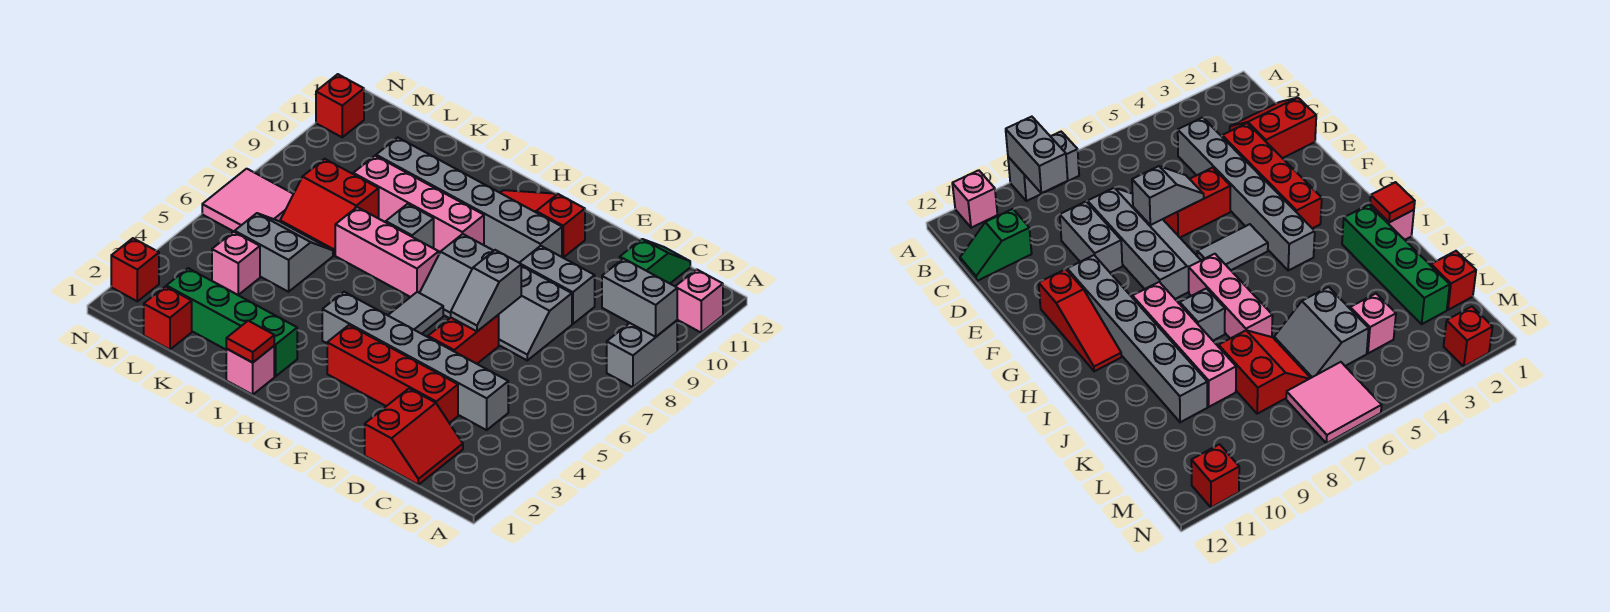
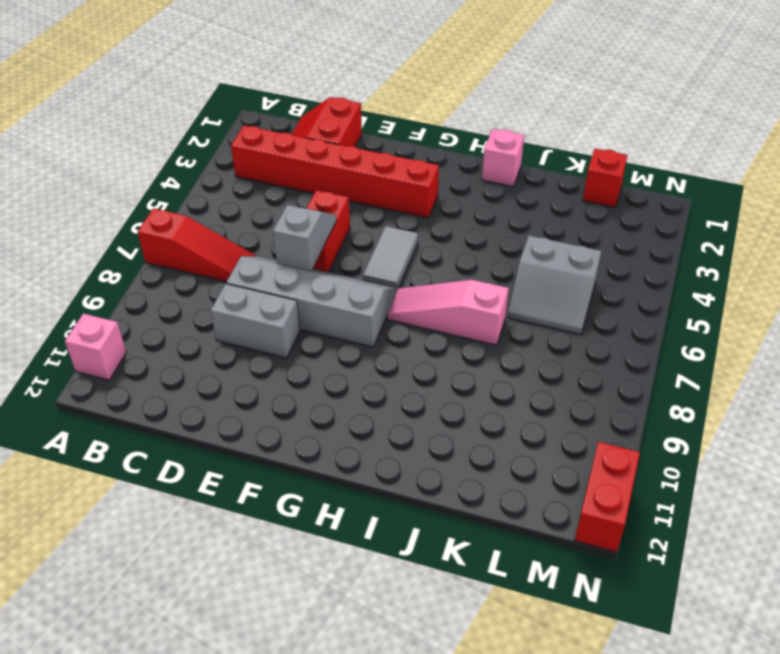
red 1x3 slope [138,208,256,282] -> red 1x3 slope moved to [500,190,585,258]
red 1x6 brick [231,125,439,218] -> red 1x4 brick [327,325,458,423]
pink 1x3 slope [387,280,509,345] -> pink 1x3 brick [335,207,439,297]
red 1x2 brick [575,442,640,552] -> red 1x1 brick [316,74,364,137]
none -> grey 1x2 brick [607,321,677,387]
none -> grey 1x6 brick [322,292,508,430]
none -> green 1x2 slope [620,239,690,283]

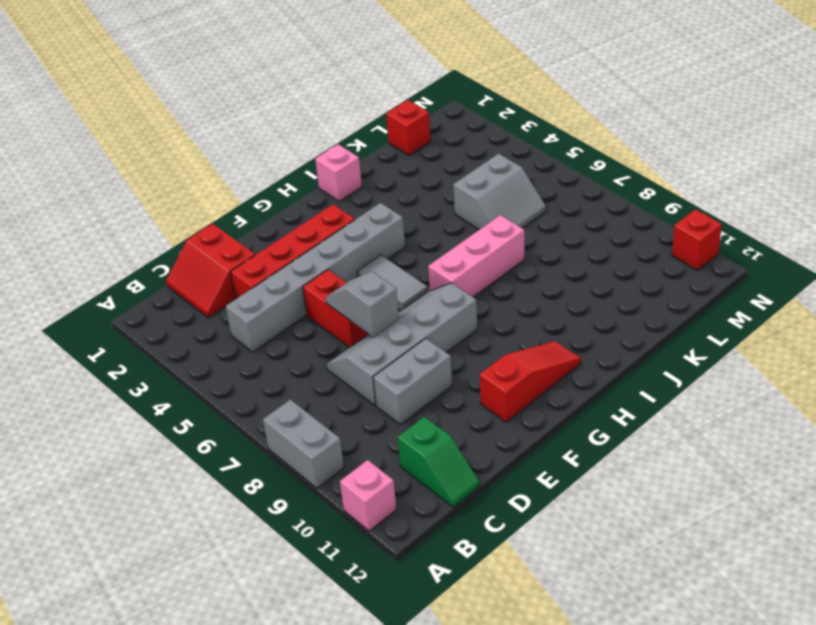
none -> grey 1x6 brick [376,138,562,263]
none -> pink 1x4 brick [353,156,484,252]
none -> green 1x4 brick [166,268,297,377]

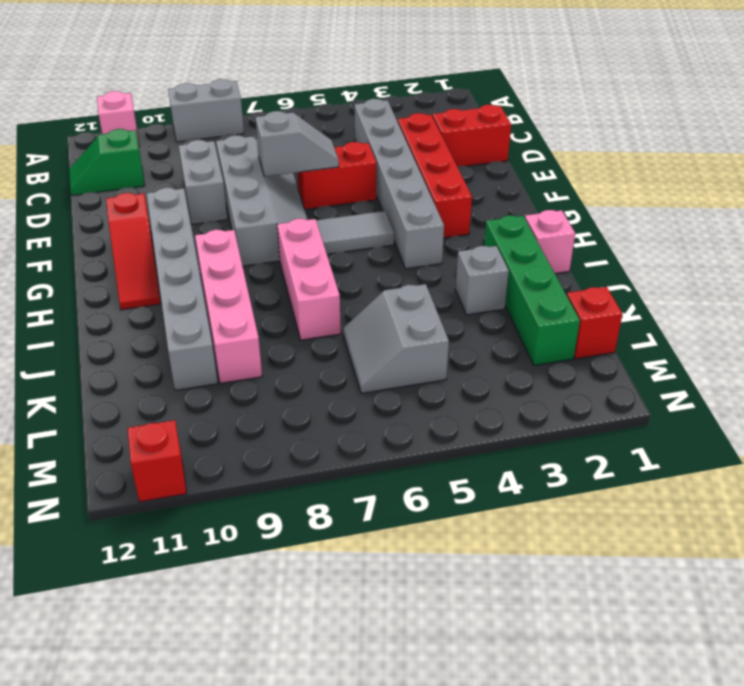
grey 1x1 brick [455,246,509,315] -> grey 1x1 brick moved to [386,204,434,248]
none -> red 2x2 slope [280,159,379,255]
none -> pink 1x1 brick [212,232,260,295]
none -> pink 2x2 tile [202,169,293,232]

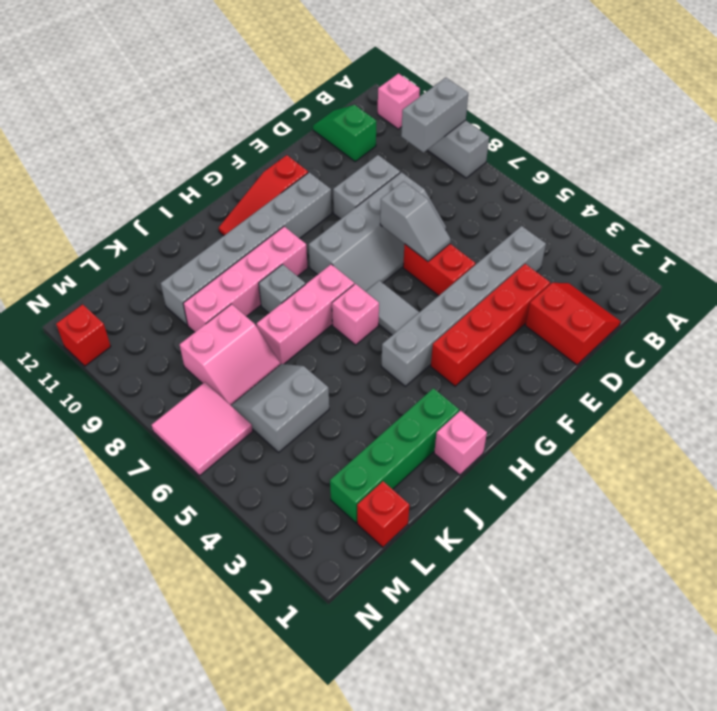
pink 1x1 brick [332,284,379,345] -> pink 1x1 brick moved to [212,232,260,295]
pink 2x2 slope [180,304,280,405] -> red 2x2 slope [280,159,379,255]
none -> red 1x1 brick [111,238,159,301]
none -> red 1x1 tile [226,321,274,363]

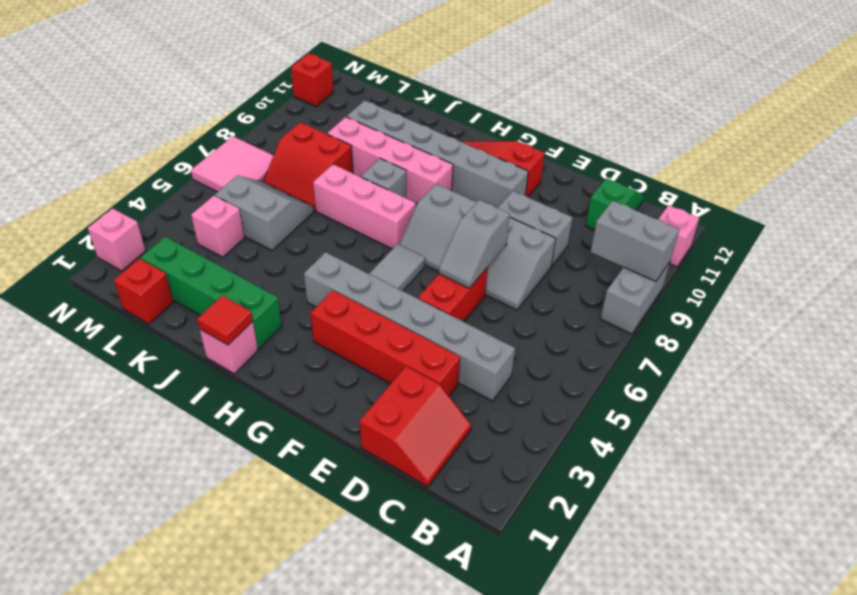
pink 1x1 brick [88,208,146,271] -> red 1x1 brick [111,238,159,301]

